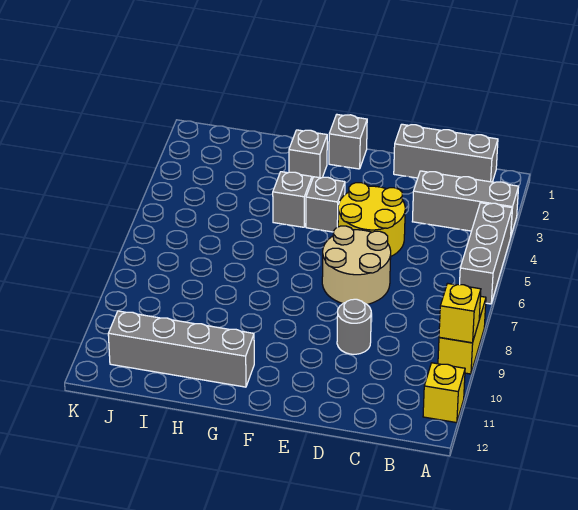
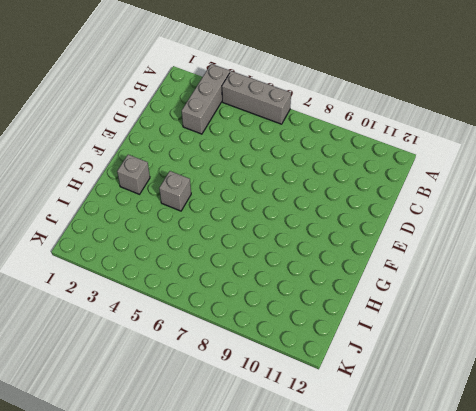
none -> yellow 1x2 brick [438,296,486,374]
none -> yellow 1x1 brick [423,363,465,423]
none -> grey 1x3 brick [394,124,498,182]

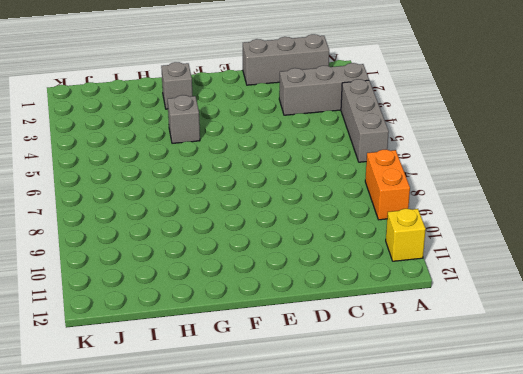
orange 1x2 brick [365,150,410,220] -> yellow 1x2 brick [438,296,486,374]
none -> yellow 2x2 round brick [338,183,405,256]
none -> tan 2x2 round brick [322,226,391,304]
none -> grey 1x1 round brick [337,299,371,354]

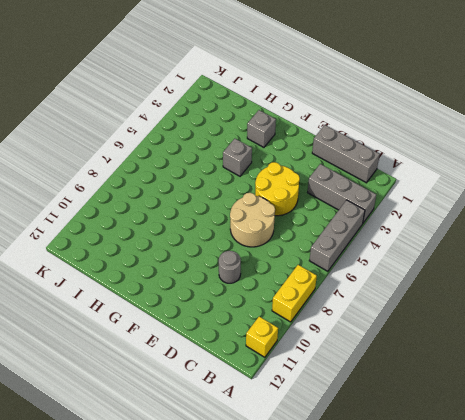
none -> grey 1x1 brick [329,115,367,169]
none -> grey 1x1 brick [306,177,345,232]
none -> grey 1x4 brick [108,311,254,387]

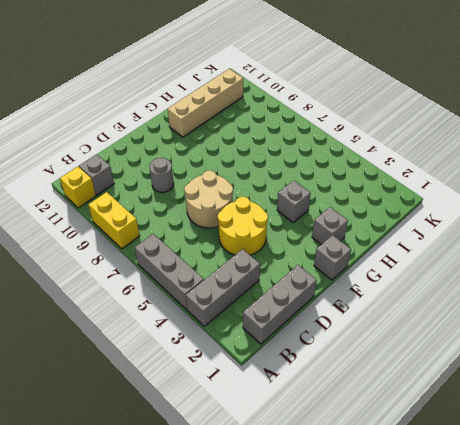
grey 1x1 brick [79,154,114,195] -> grey 1x1 brick moved to [306,177,345,232]
tan 1x4 brick [167,69,243,137] -> grey 1x4 brick [108,311,254,387]
none -> yellow 1x1 brick [439,283,481,343]

